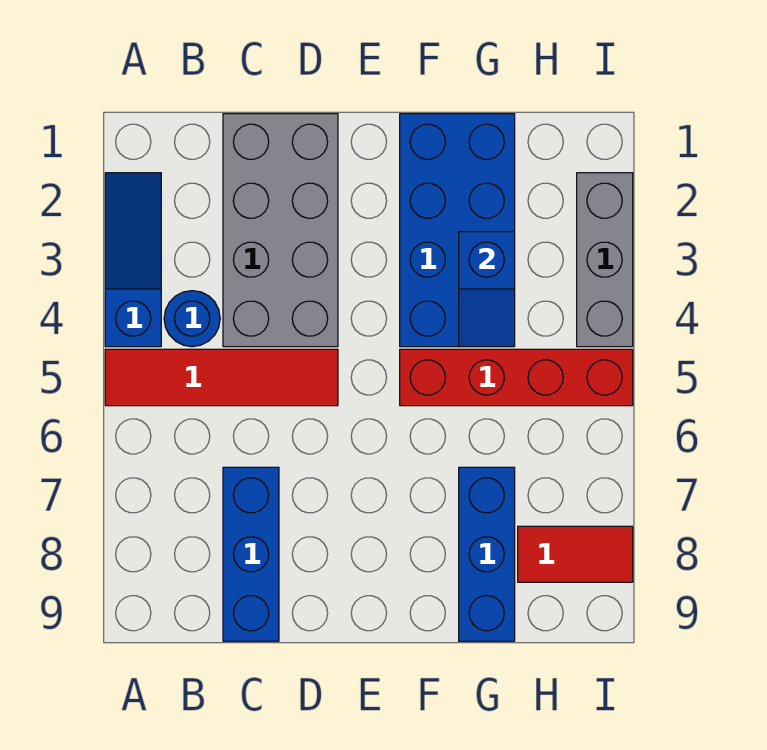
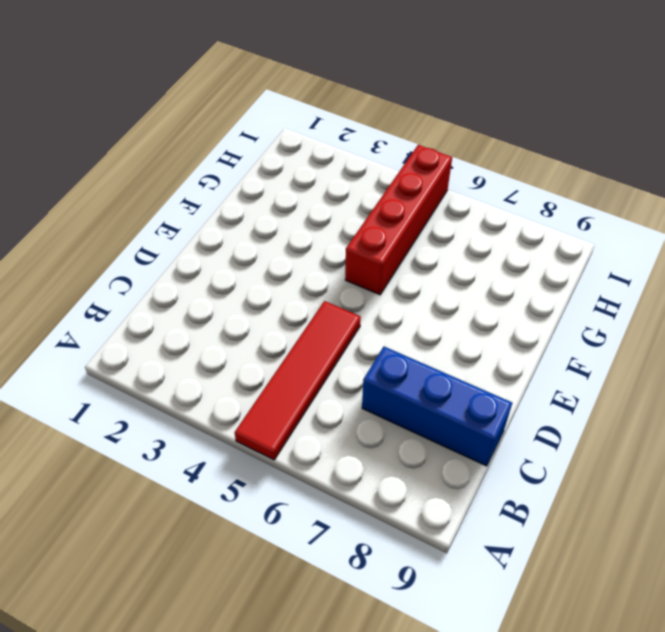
none -> blue 1x3 slope [105,173,161,347]
none -> blue 1x1 round brick [164,291,220,347]

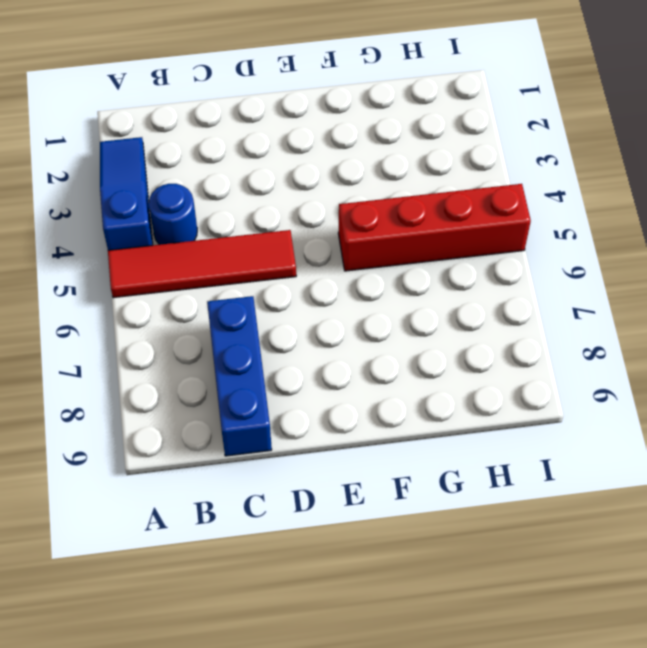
none -> grey 2x4 brick [223,114,338,347]
none -> blue 2x4 brick [400,114,515,347]

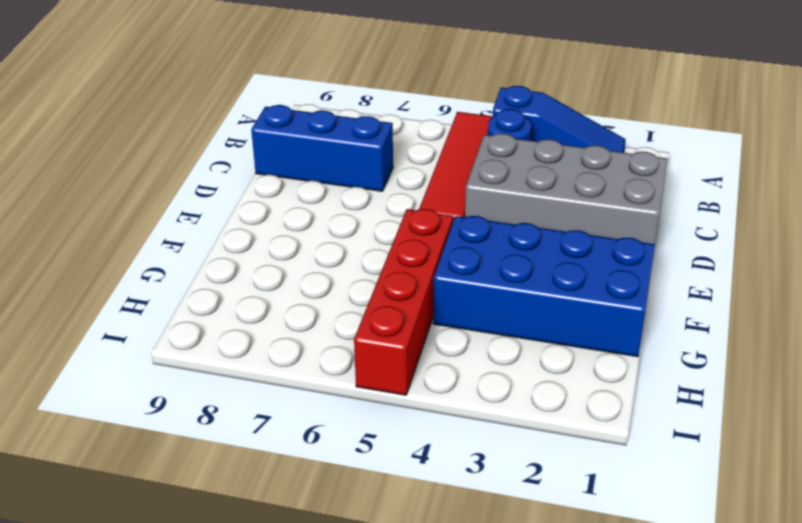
none -> blue 1x3 brick [459,467,515,641]
none -> red 1x2 tile [518,526,633,582]

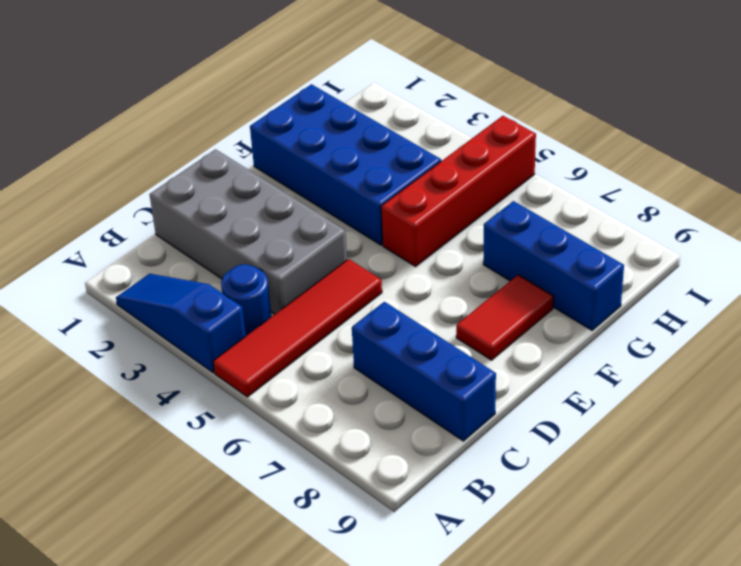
red 1x2 tile [456,275,554,360] -> red 1x2 tile moved to [518,526,633,582]
none -> grey 1x3 brick [577,173,633,347]
none -> blue 1x2 slope [459,232,515,347]

